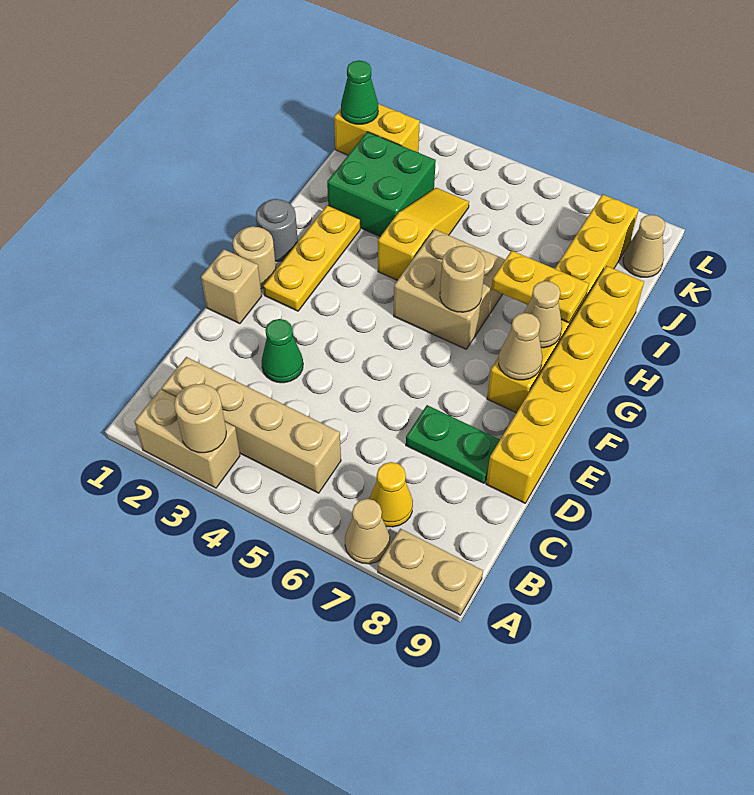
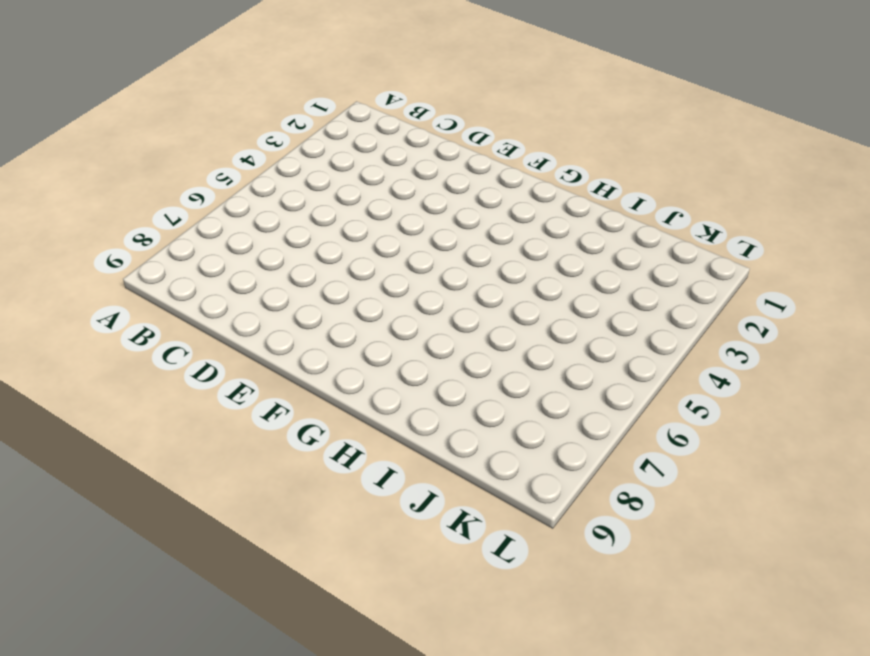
none -> tan 1x2 brick [134,389,240,488]
none -> tan 1x1 cone [345,499,390,564]
none -> tan 1x2 plate [378,529,483,615]

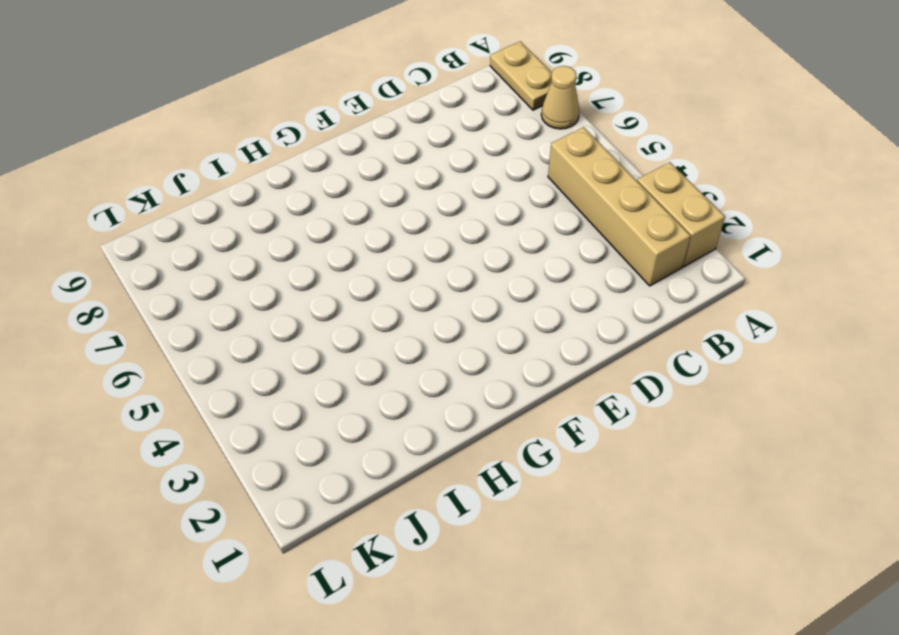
none -> yellow 1x1 cone [369,462,413,527]
none -> green 1x1 cone [262,319,303,383]
none -> green 1x2 plate [406,405,500,483]

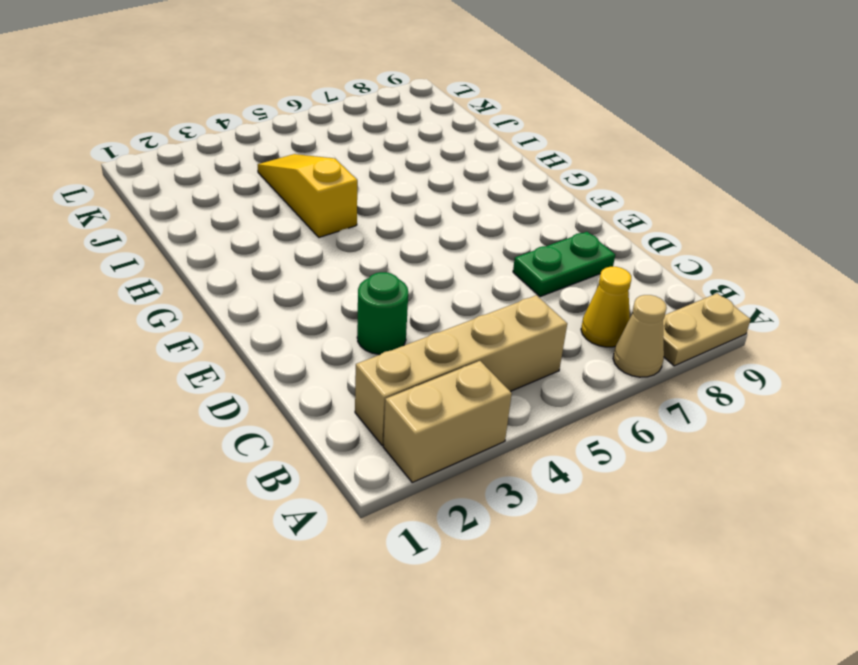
green 1x1 round brick [357,272,408,355] -> green 1x1 cone [262,319,303,383]
none -> yellow 1x6 brick [486,266,644,503]
none -> tan 1x1 brick [201,249,262,324]
none -> tan 1x1 round brick [233,226,276,288]

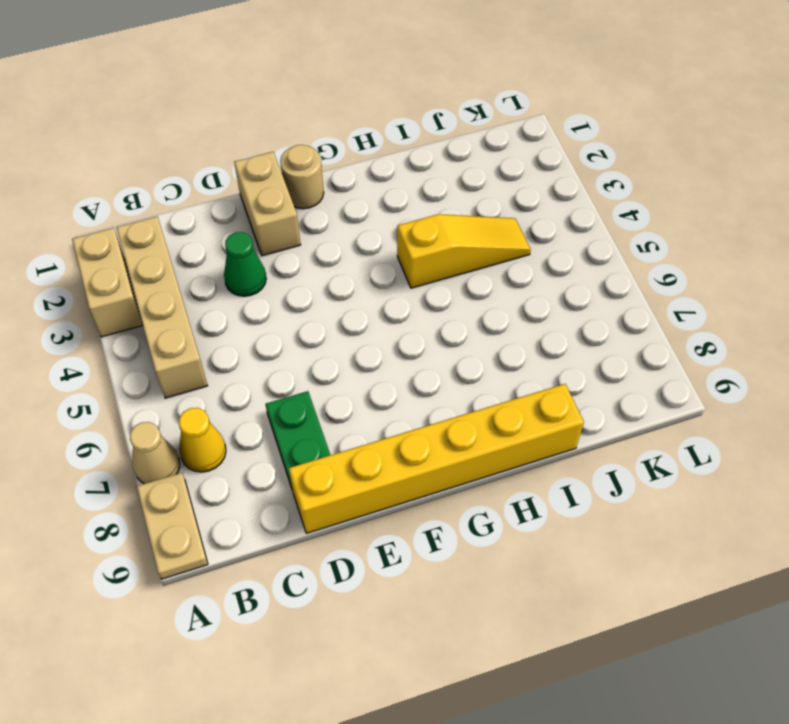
tan 1x2 brick [234,152,301,256] -> tan 1x1 brick [201,249,262,324]
none -> yellow 1x3 plate [263,205,360,311]
none -> yellow 1x6 brick [487,194,639,413]
none -> grey 1x1 round brick [256,199,298,261]

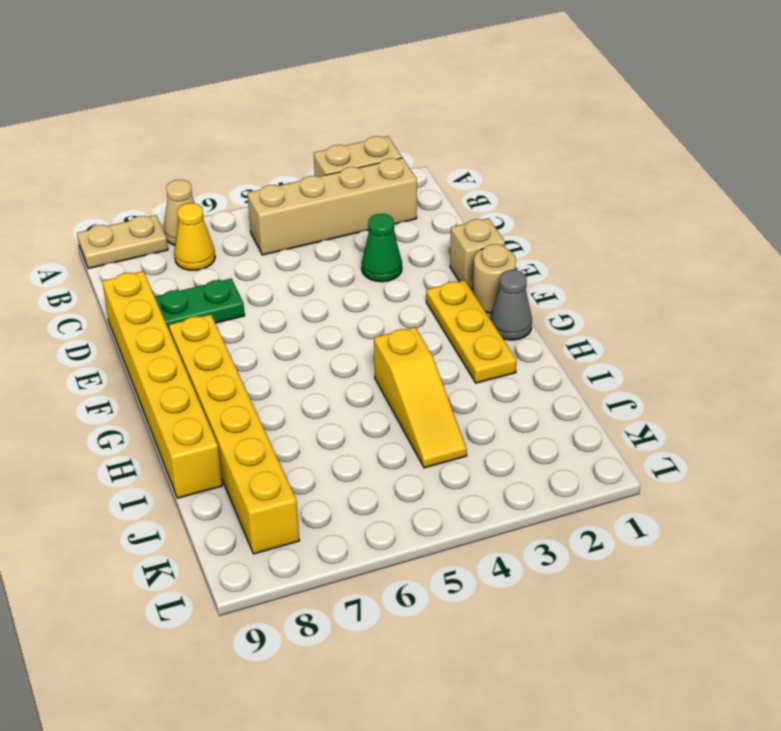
grey 1x1 cone [490,270,532,340] -> grey 1x1 round brick [256,199,298,261]
none -> tan 2x2 brick [394,229,505,349]
none -> green 2x2 brick [327,132,436,236]
none -> yellow 1x2 brick [334,104,420,155]

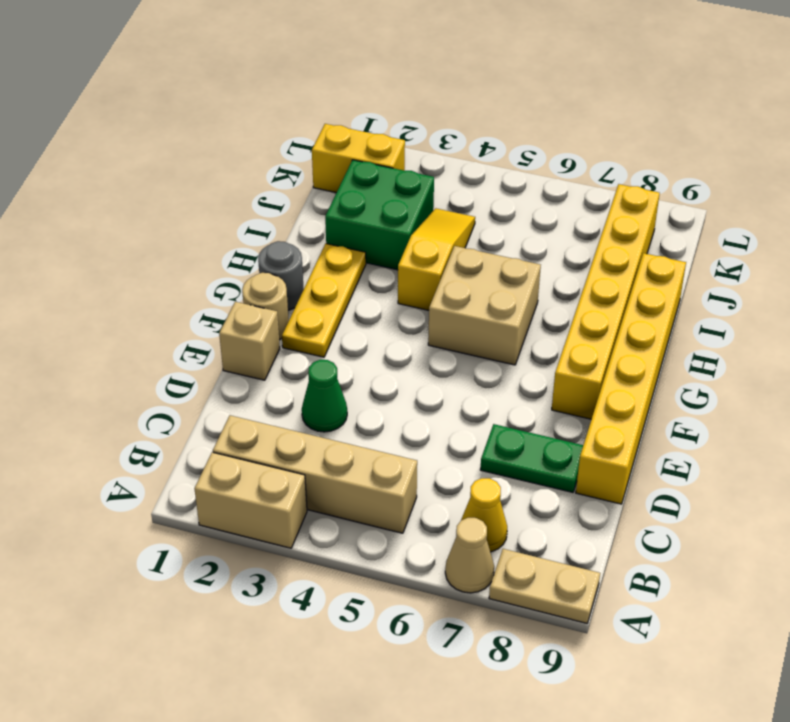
none -> tan 1x1 cone [623,215,665,277]
none -> tan 1x1 round brick [174,384,226,453]
none -> tan 1x1 cone [499,313,542,380]

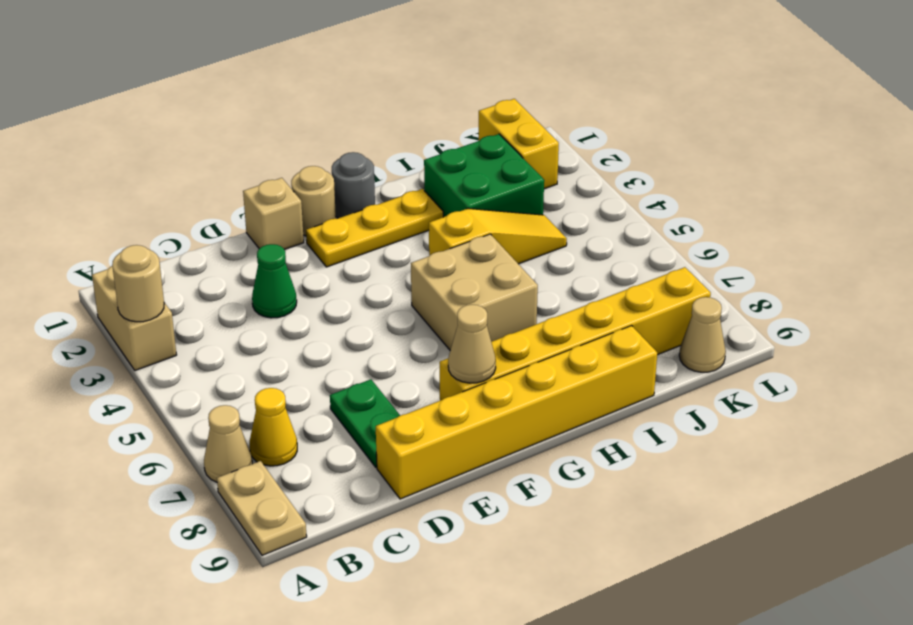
none -> tan 1x4 brick [162,357,341,493]
none -> tan 1x1 round brick [440,246,485,312]
none -> tan 1x1 cone [524,281,562,348]

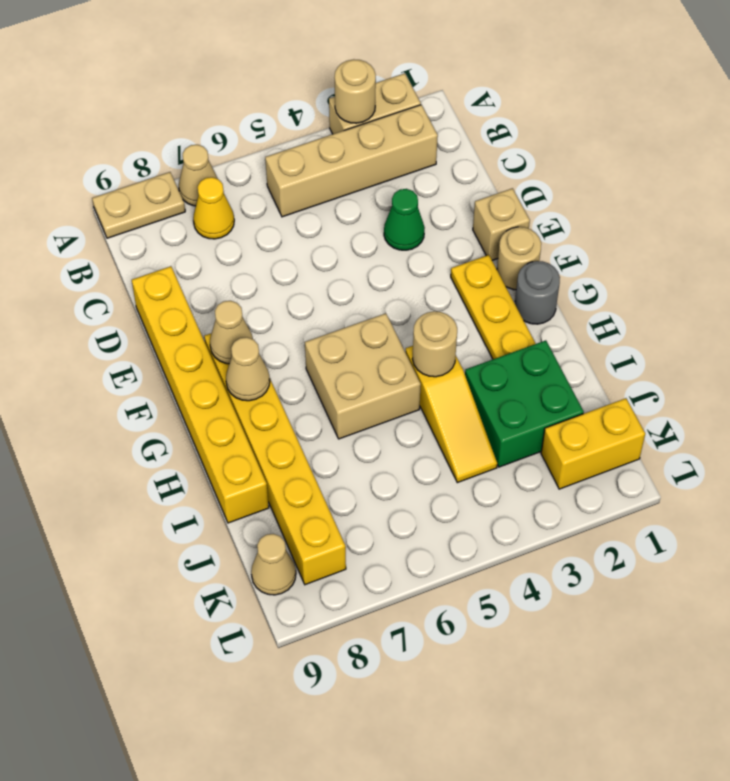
tan 1x1 round brick [412,311,457,377] -> tan 1x1 round brick moved to [440,246,485,312]
none -> green 1x2 plate [406,405,500,483]
none -> yellow 1x2 plate [492,251,589,323]
none -> green 1x1 cone [341,61,378,124]

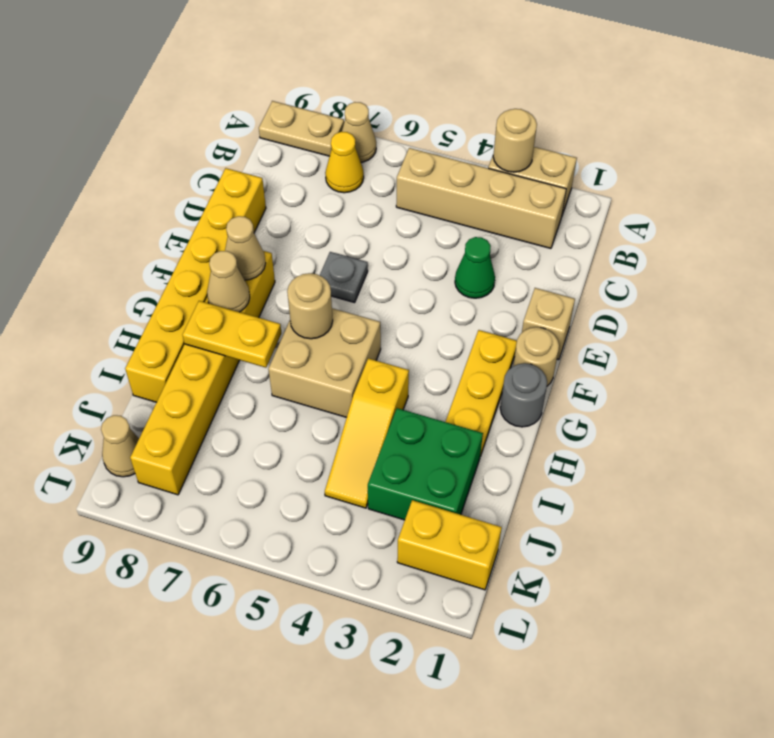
grey 1x1 plate [320,252,368,303] -> none
none -> green 1x2 plate [406,405,500,483]
none -> green 1x1 cone [341,61,378,124]

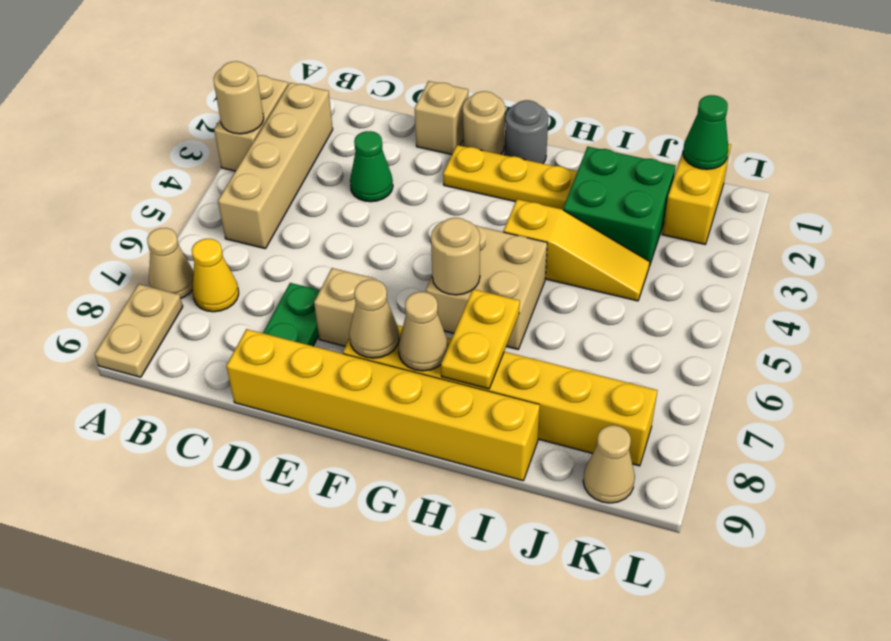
tan 1x1 brick [314,268,376,346] -> none

